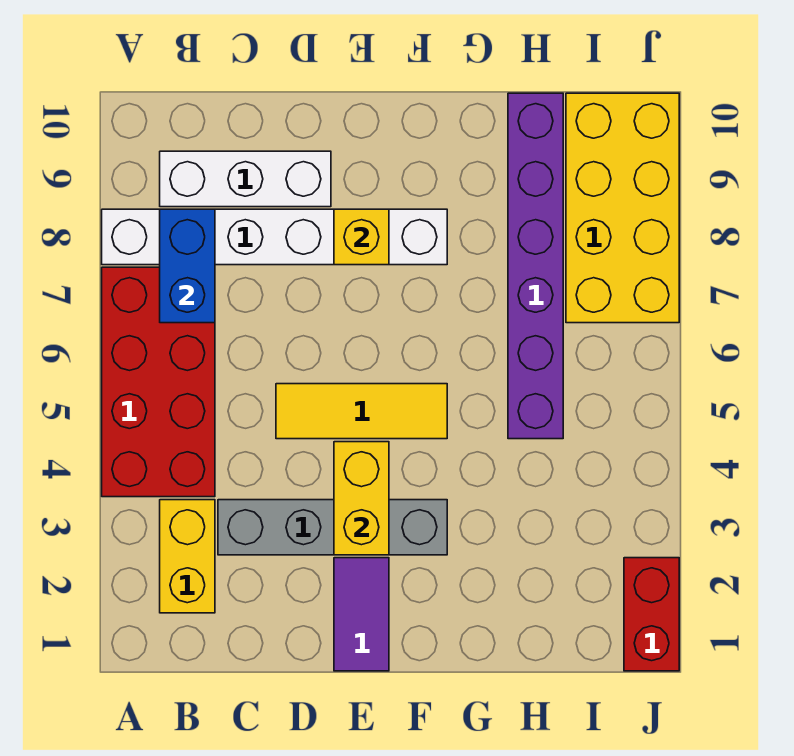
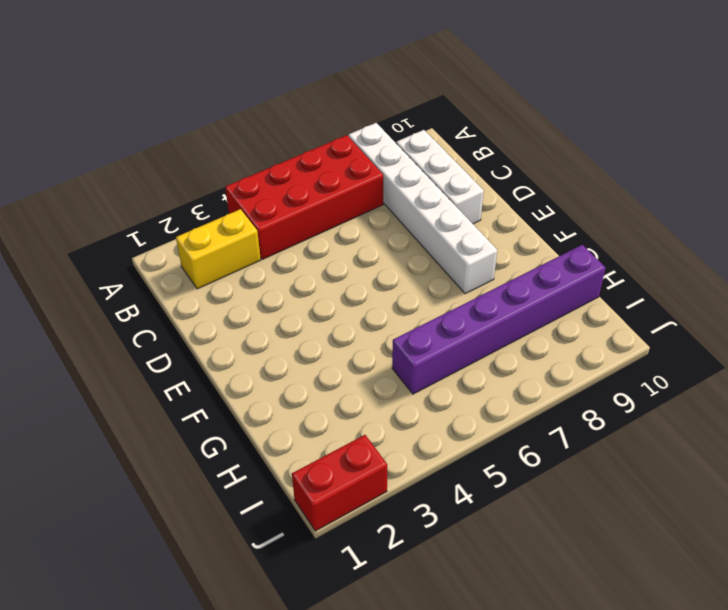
none -> grey 1x4 brick [218,500,447,555]
none -> yellow 1x3 tile [276,384,447,439]
none -> purple 1x2 tile [334,558,389,671]

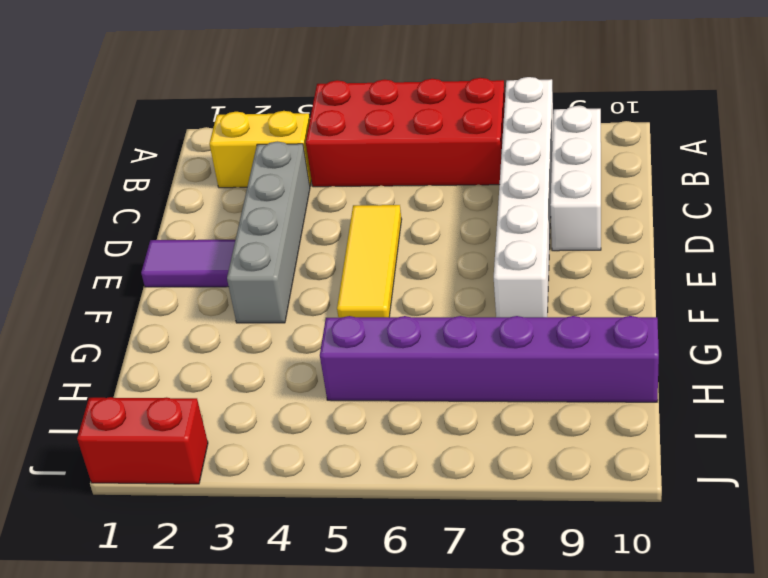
none -> yellow 2x4 brick [566,93,679,323]
none -> blue 1x2 brick [160,209,215,323]
none -> yellow 1x2 brick [334,442,389,555]

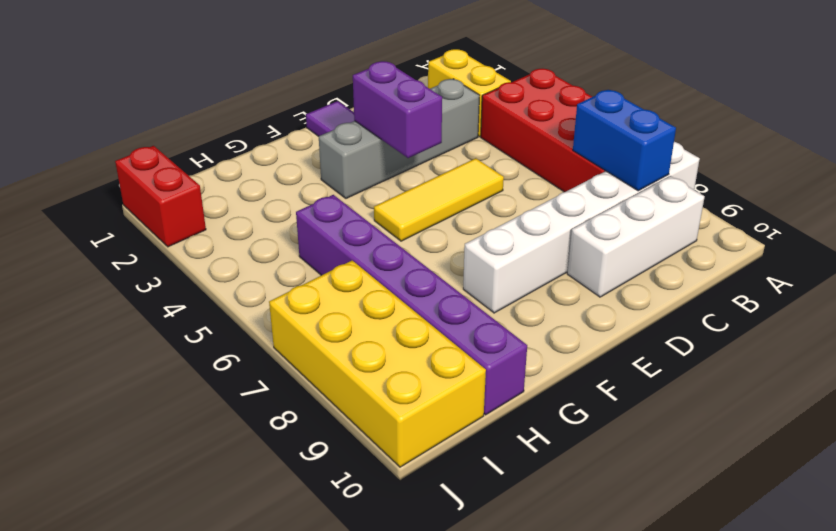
purple 1x2 brick [353,61,442,158] -> yellow 1x2 brick [334,442,389,555]
none -> yellow 1x1 brick [334,209,389,265]

